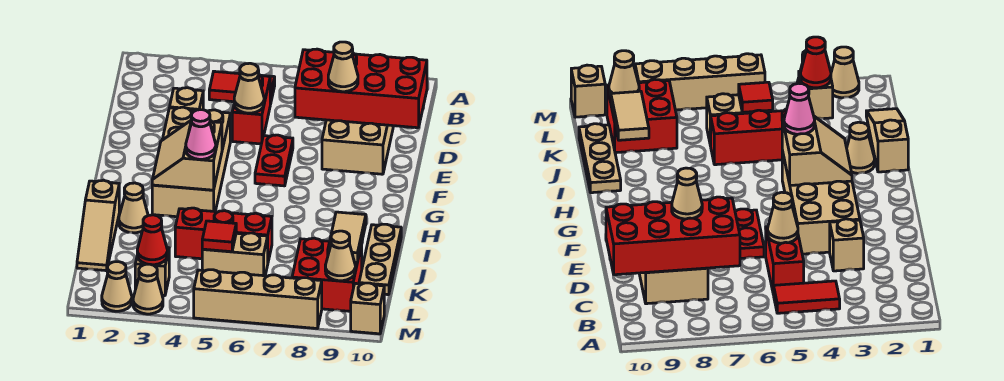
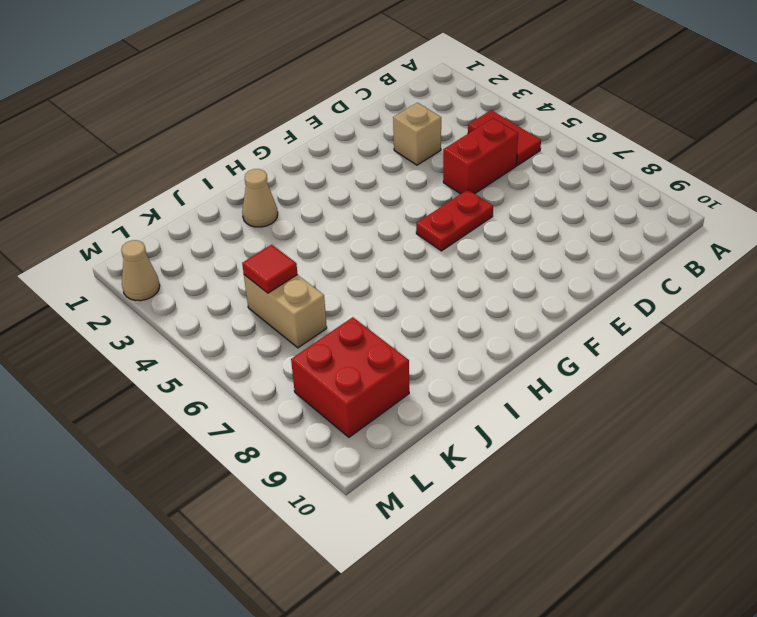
none -> tan 2x3 brick [322,120,394,174]
none -> tan 2x4 brick [152,107,230,217]
none -> tan 1x3 slope [77,180,119,271]

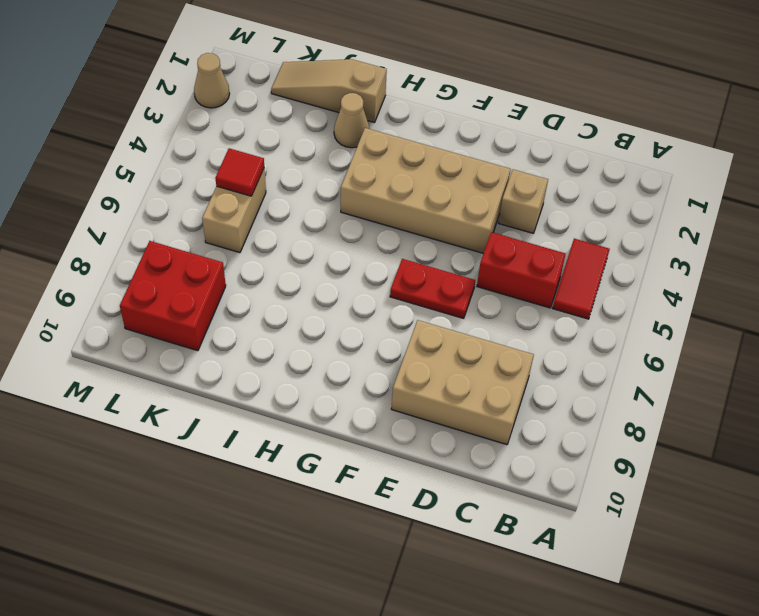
none -> tan 1x3 plate [359,224,401,295]
none -> red 1x3 brick [175,208,272,261]
none -> tan 1x1 brick [135,247,169,296]

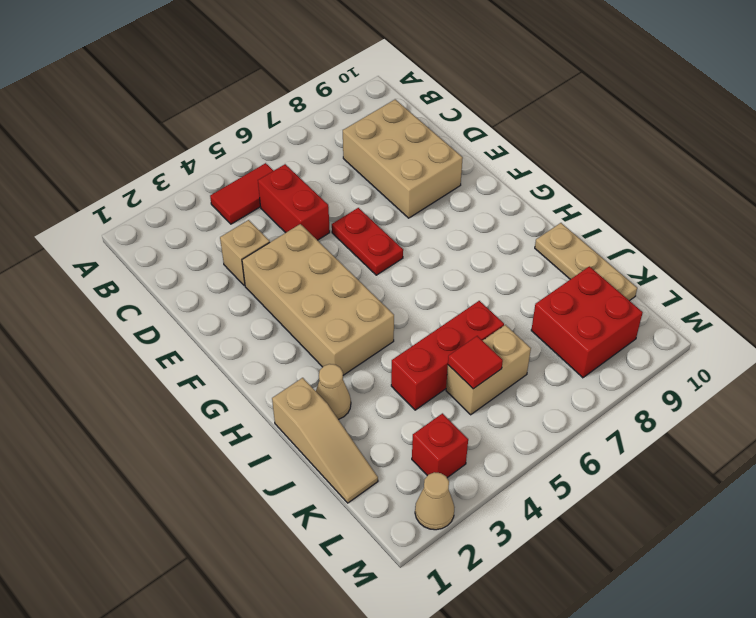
red 1x1 brick [412,413,468,478] -> tan 1x1 brick [135,247,169,296]
none -> tan 1x1 cone [133,264,163,314]
none -> tan 1x4 brick [194,270,322,328]
none -> tan 1x1 brick [351,283,384,334]

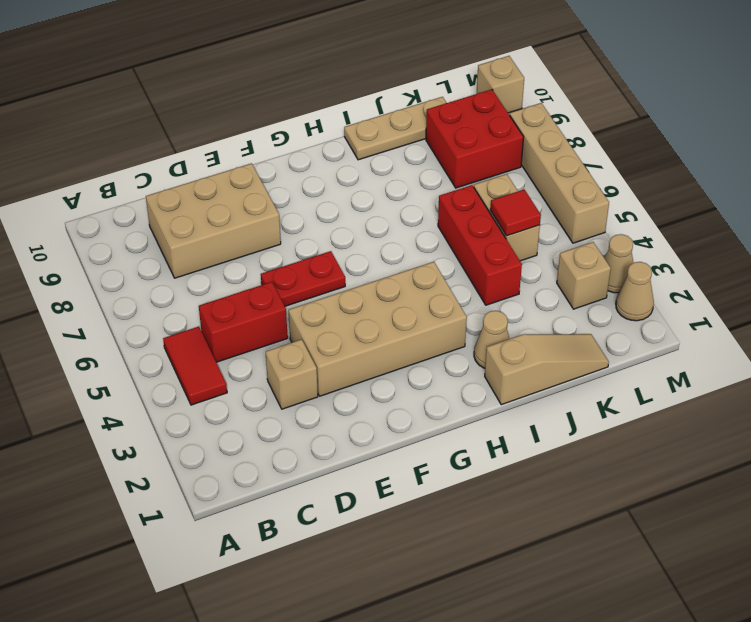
none -> red 2x4 brick [295,49,427,128]
none -> tan 1x1 cone [234,63,264,113]
none -> tan 2x2 slope [152,121,222,190]

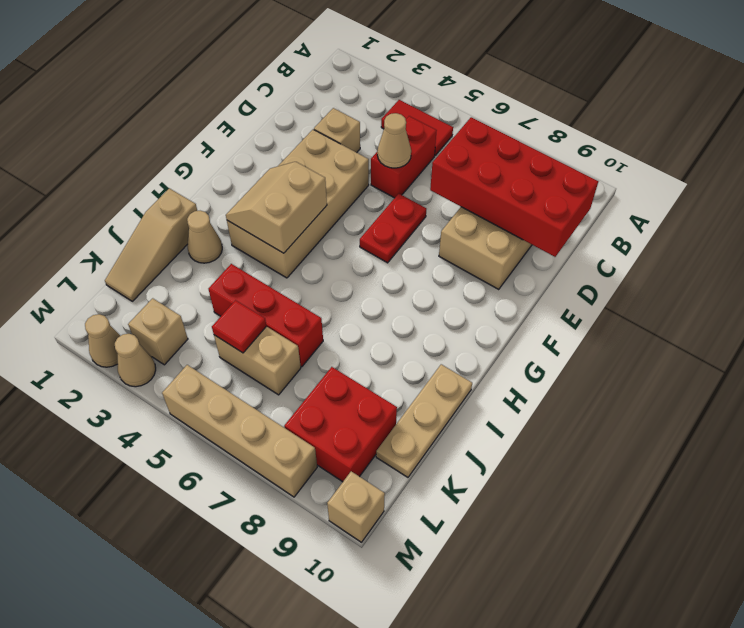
none -> tan 1x2 tile [328,212,366,262]
none -> red 1x1 cone [137,215,167,265]
none -> tan 1x1 cone [325,231,355,281]

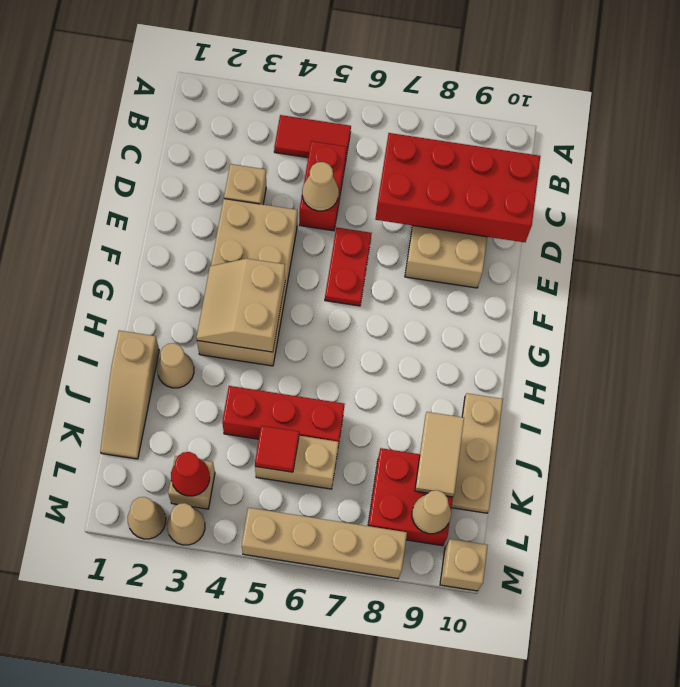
none -> tan 1x1 cone [328,42,358,92]
none -> pink 1x1 cone [186,110,216,159]

